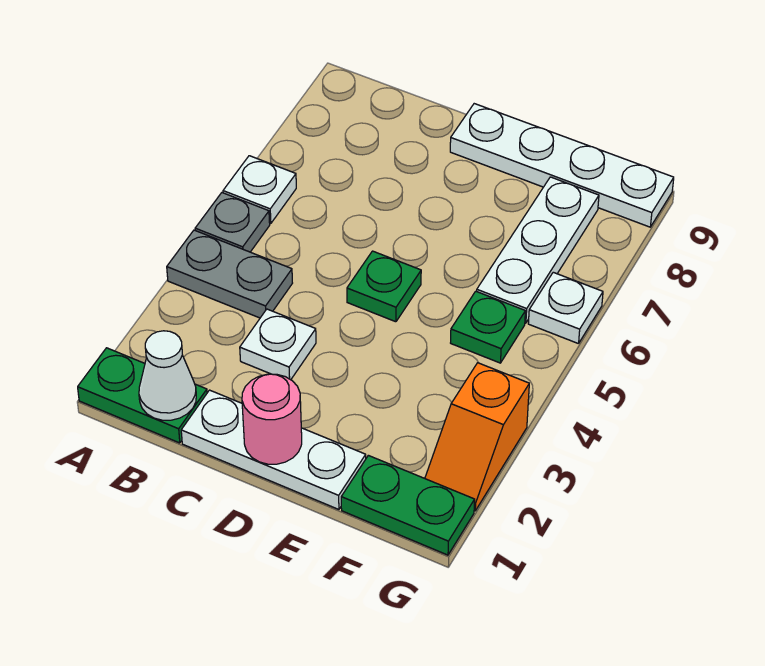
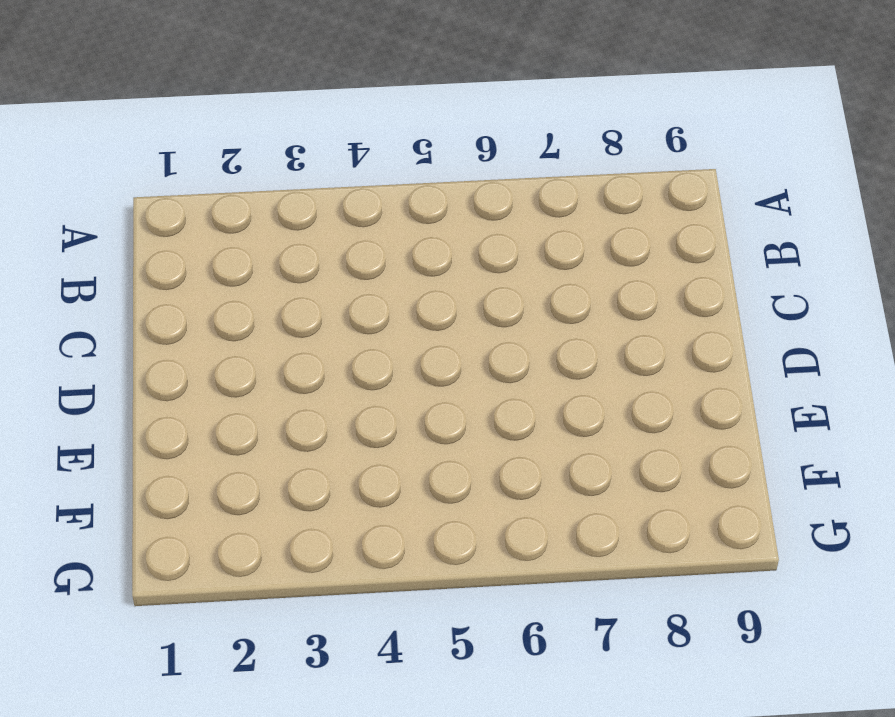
none -> green 1x2 plate [78,348,207,443]
none -> grey 1x2 plate [167,230,292,318]
none -> grey 1x1 plate [195,193,270,252]

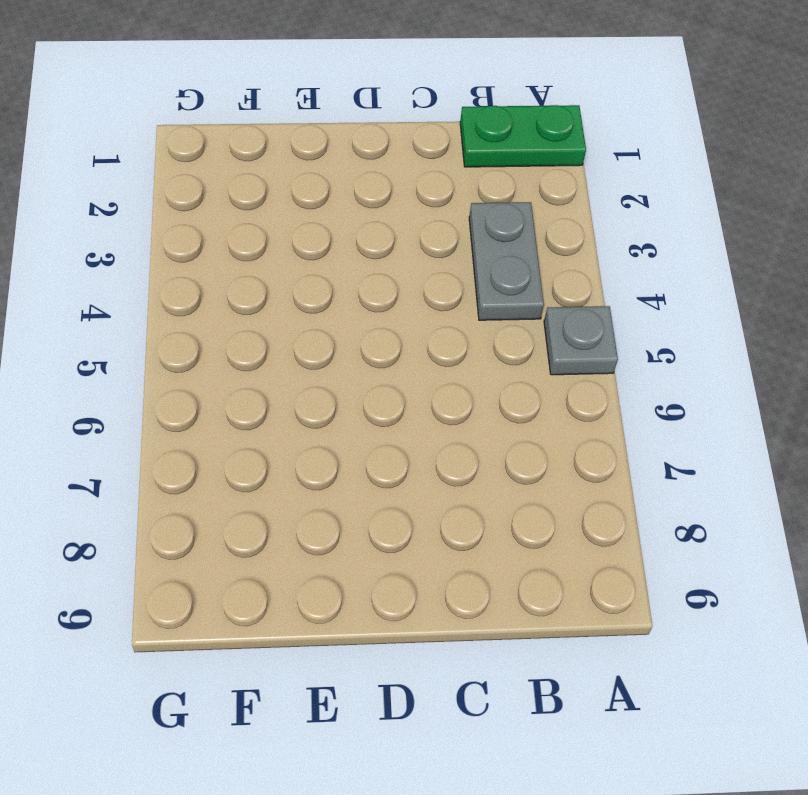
grey 1x2 plate [469,202,544,320] -> grey 1x2 plate turned to [167,230,292,318]
none -> white 1x1 plate [223,156,296,223]
none -> white 1x3 plate [181,390,366,509]
none -> white 1x1 plate [240,309,316,380]

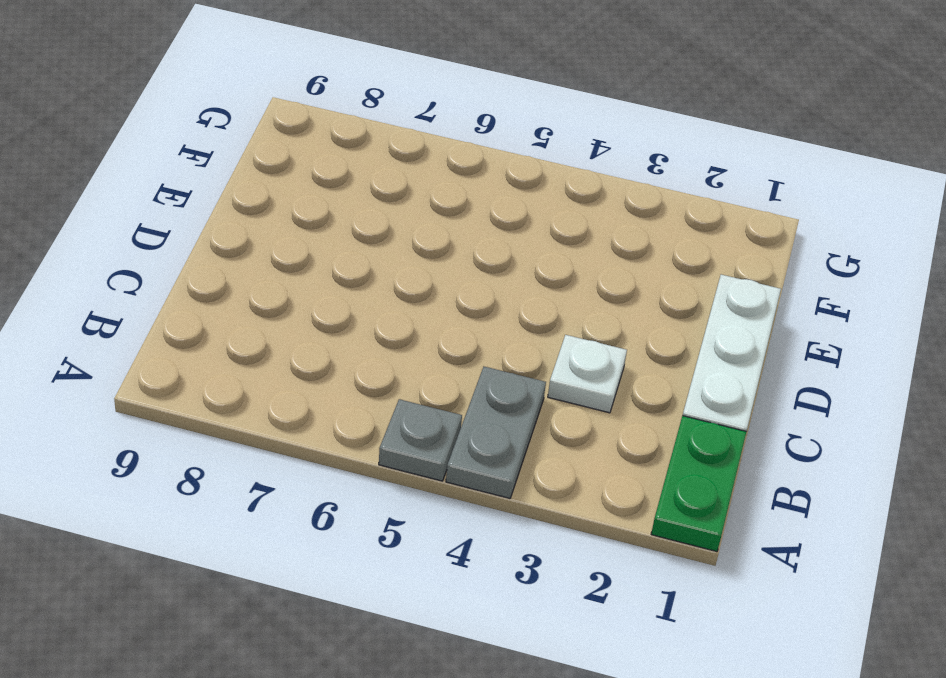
none -> white 1x1 plate [223,156,296,223]
none -> green 1x1 plate [347,251,421,322]
none -> white 1x4 plate [450,104,674,227]

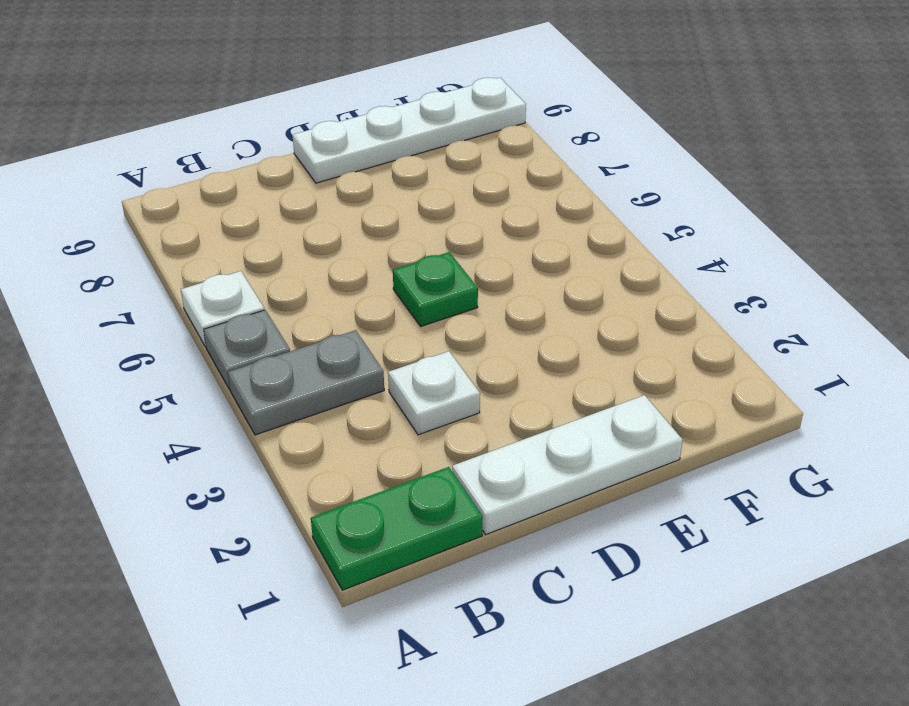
none -> green 1x2 plate [341,455,475,555]
none -> green 1x1 plate [451,291,525,363]
none -> white 1x3 plate [477,177,599,323]

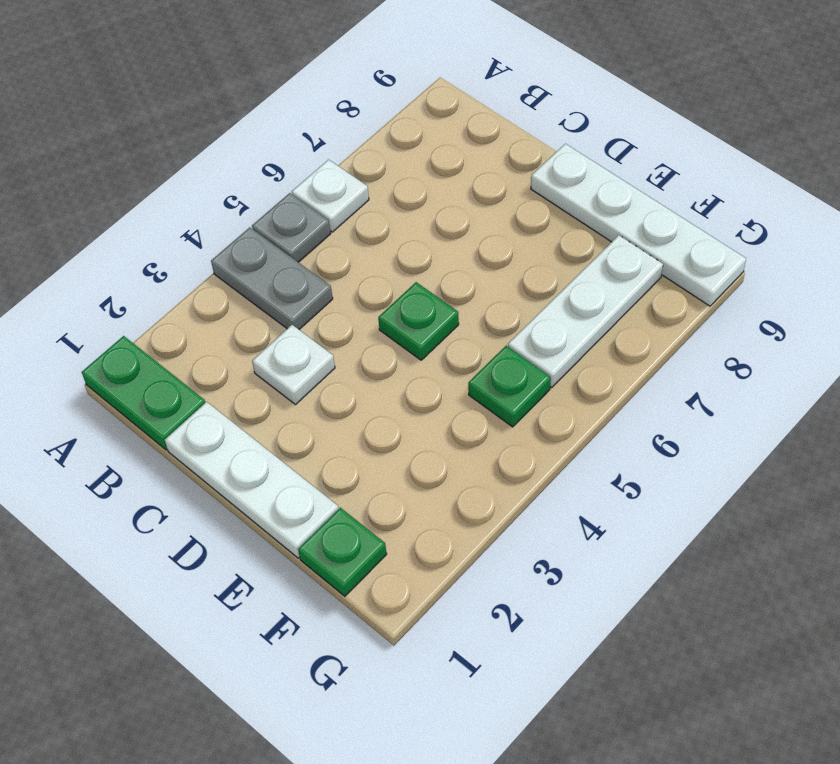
green 1x1 plate [298,508,387,596] -> green 1x2 plate [341,455,475,555]
none -> orange 1x2 slope [425,363,529,511]
none -> white 1x1 plate [528,272,603,344]
none -> white 1x1 cone [139,331,196,420]

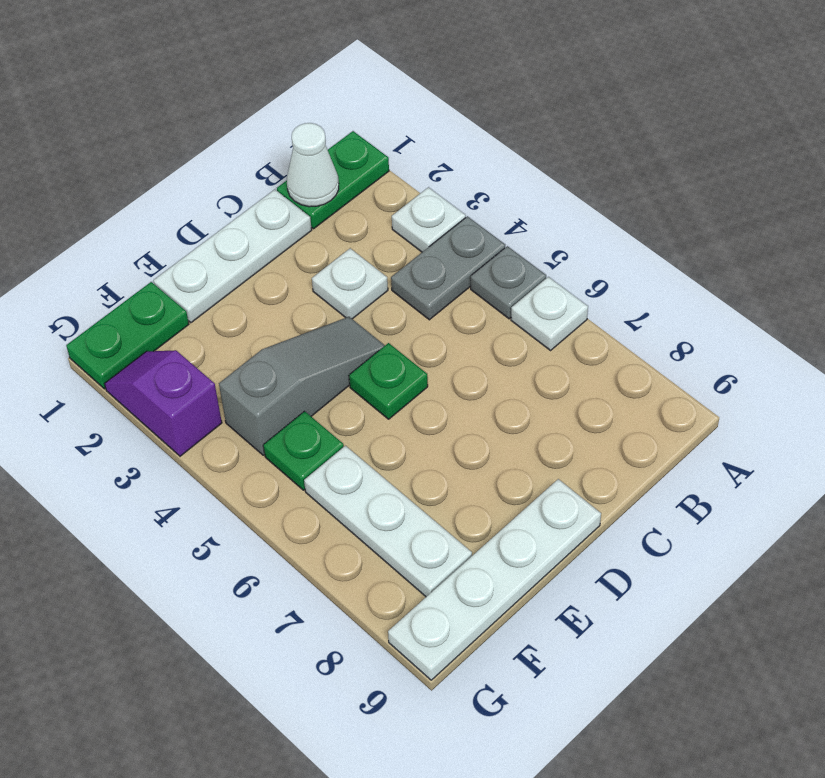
white 1x1 plate [392,187,466,252] -> white 1x1 plate moved to [528,272,603,344]
grey 1x3 slope [219,317,385,455] -> none
purple 1x2 slope [105,350,222,456] -> orange 1x2 slope [425,363,529,511]
none -> pink 1x1 round brick [242,374,302,464]

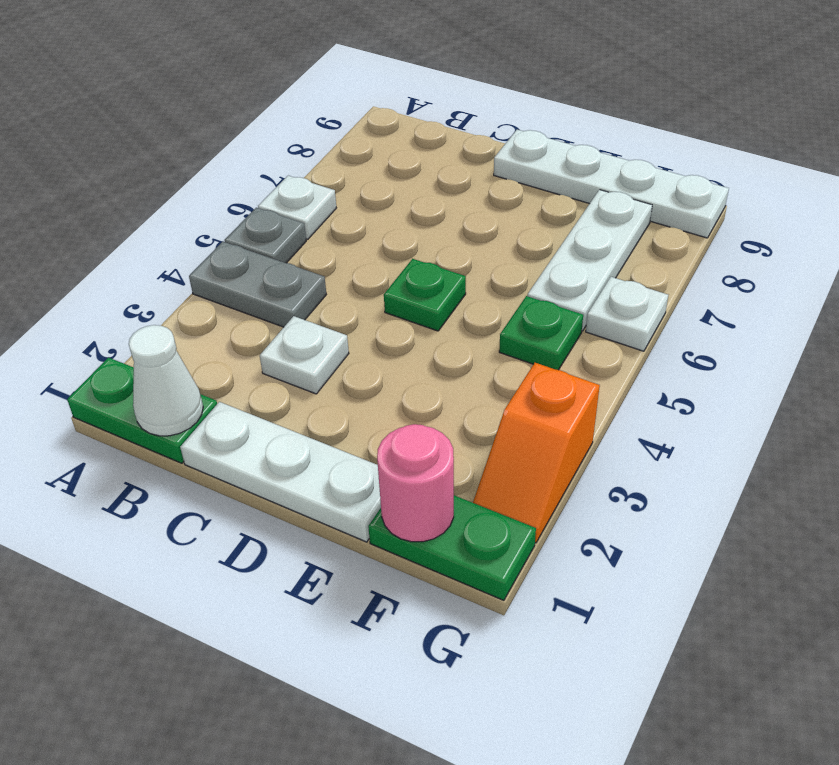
pink 1x1 round brick [377,424,454,542] -> pink 1x1 round brick moved to [242,374,302,464]

